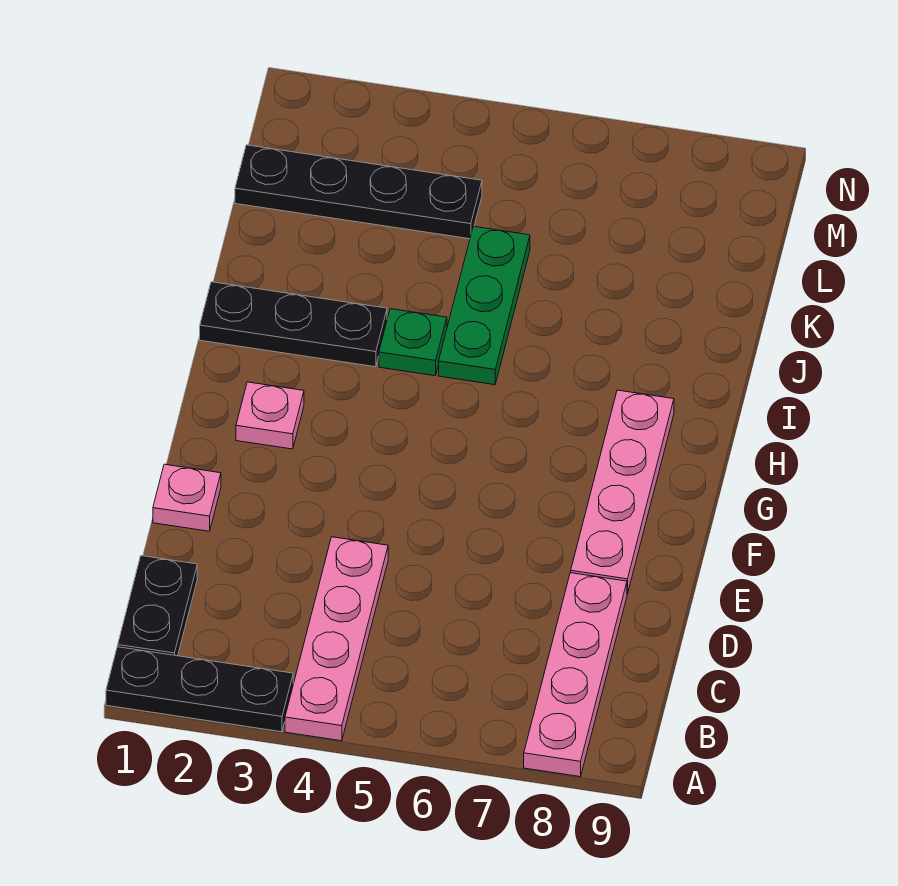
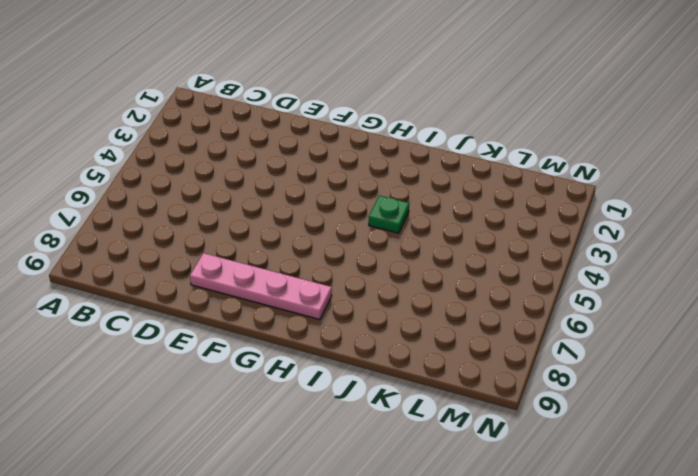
none -> black 1x3 plate [106,647,293,732]
none -> pink 1x4 plate [285,537,388,741]

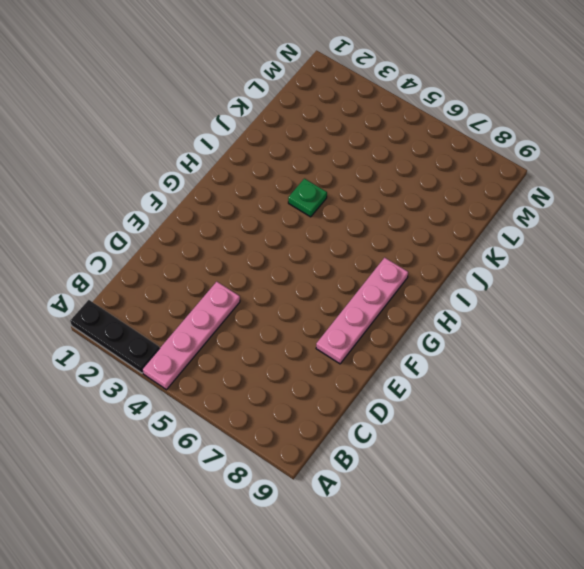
none -> pink 1x4 plate [524,573,627,777]
none -> black 1x2 plate [118,556,197,656]

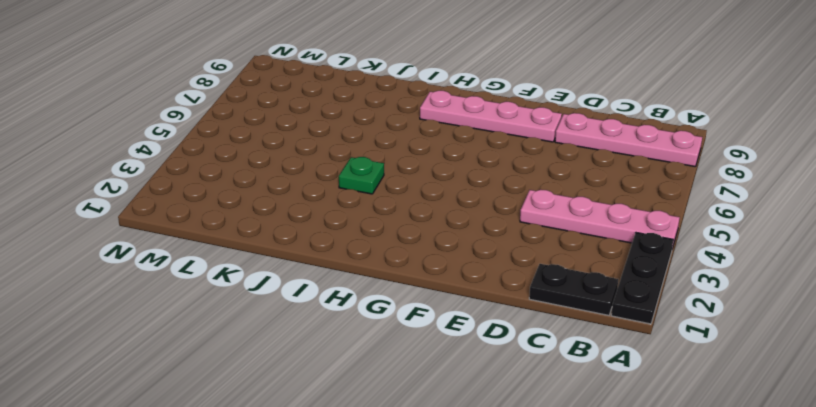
none -> pink 1x1 plate [153,464,221,531]
none -> pink 1x1 plate [236,382,304,449]

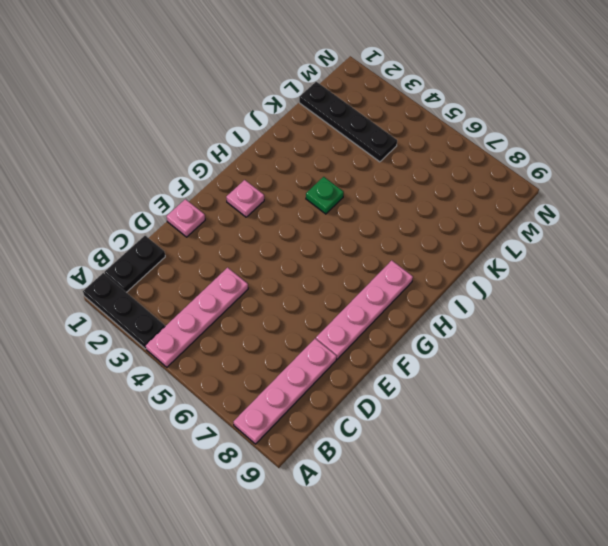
none -> black 1x3 plate [200,282,387,367]
none -> green 1x3 plate [439,226,530,385]

